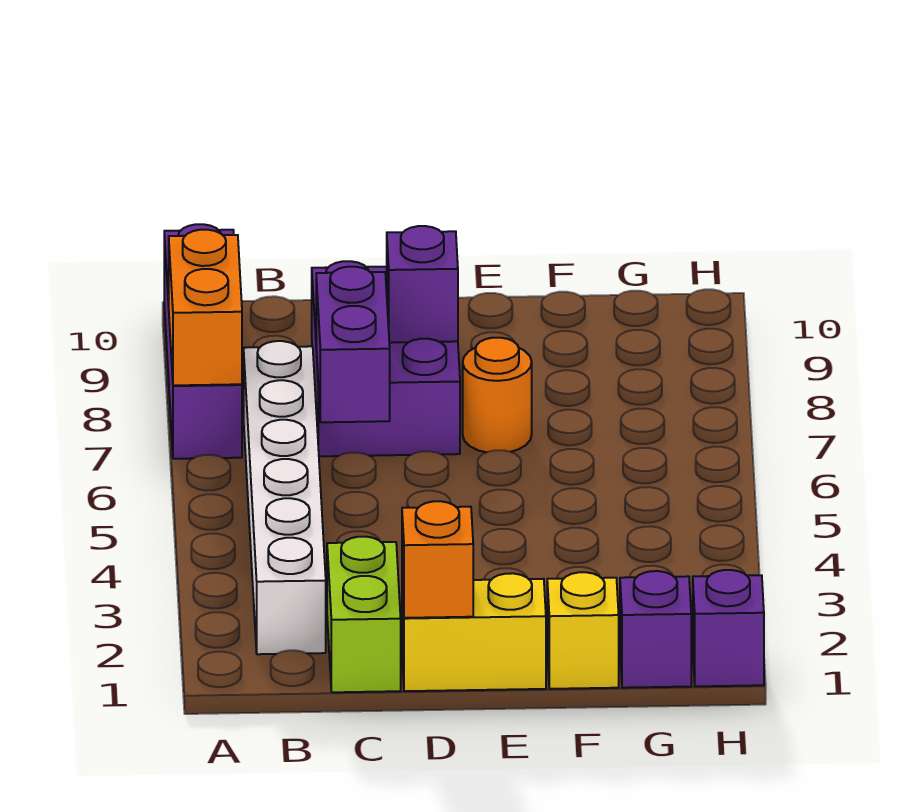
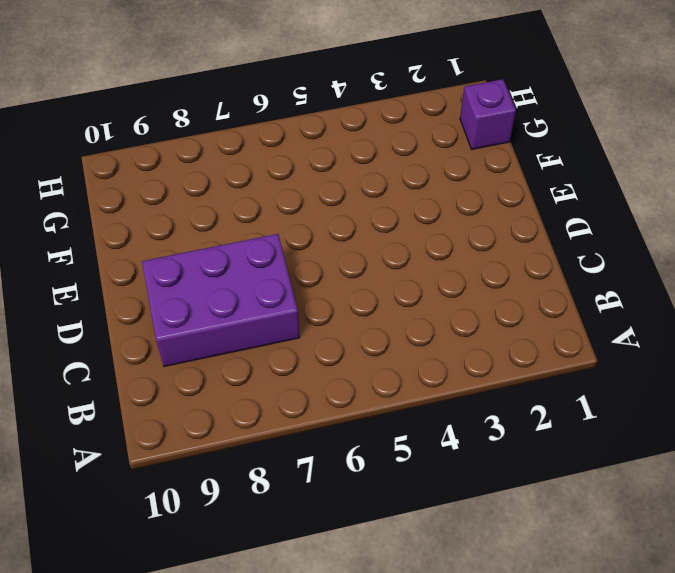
none -> purple 1x4 brick [164,224,242,459]
none -> white 1x6 brick [244,341,326,654]
none -> lime 1x2 brick [327,537,401,692]

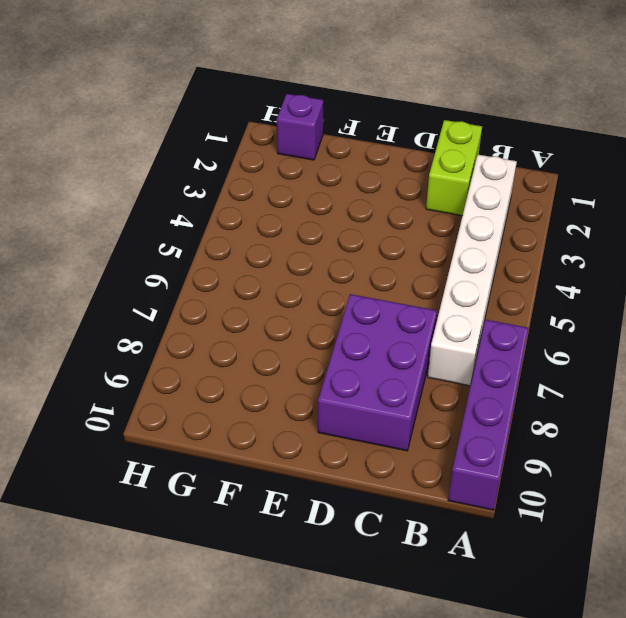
none -> yellow 1x2 brick [402,573,546,691]
none -> orange 1x1 round brick [463,338,532,452]
none -> yellow 1x1 brick [547,572,619,689]

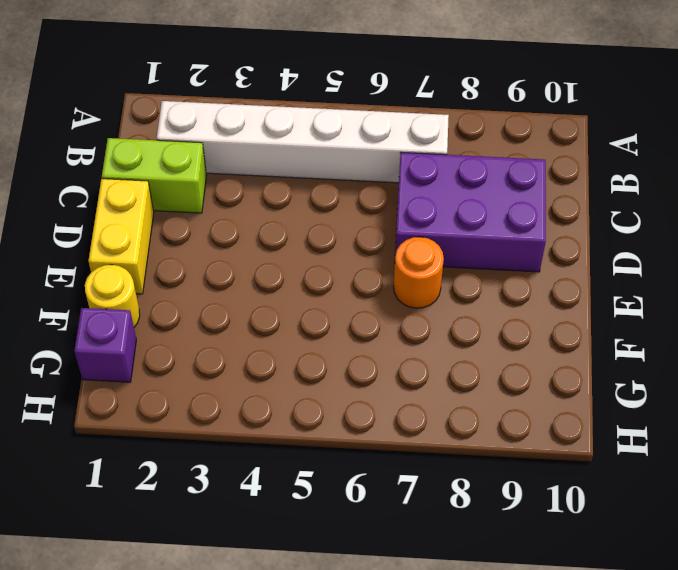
yellow 1x1 round brick [85,265,140,327] -> yellow 1x1 brick [547,572,619,689]
none -> purple 1x4 brick [164,224,242,459]
none -> purple 1x1 brick [693,570,764,686]
none -> orange 1x2 brick [169,230,242,385]

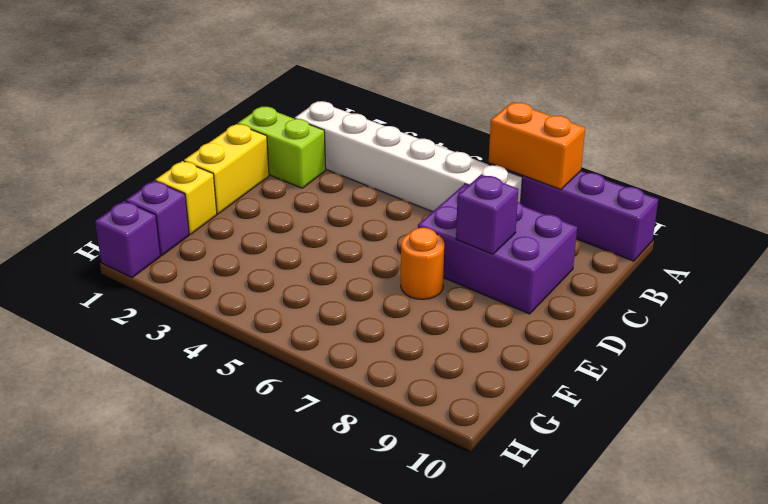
none -> purple 1x2 brick [316,267,390,422]
none -> orange 1x1 brick [402,501,473,618]

